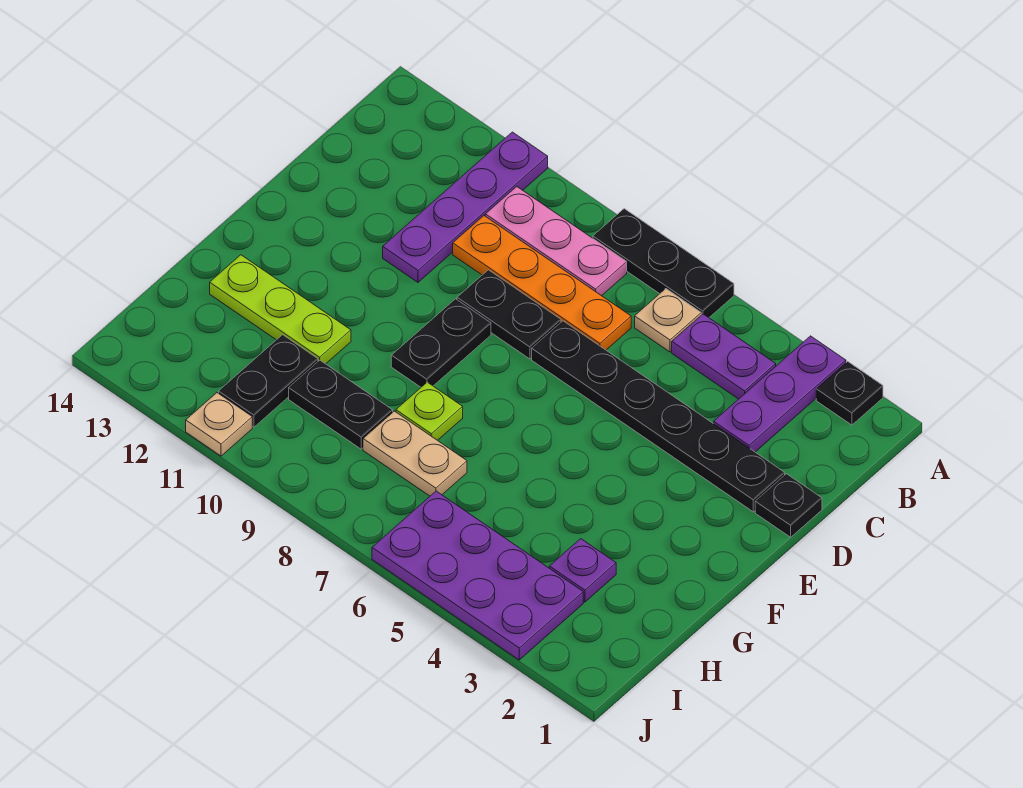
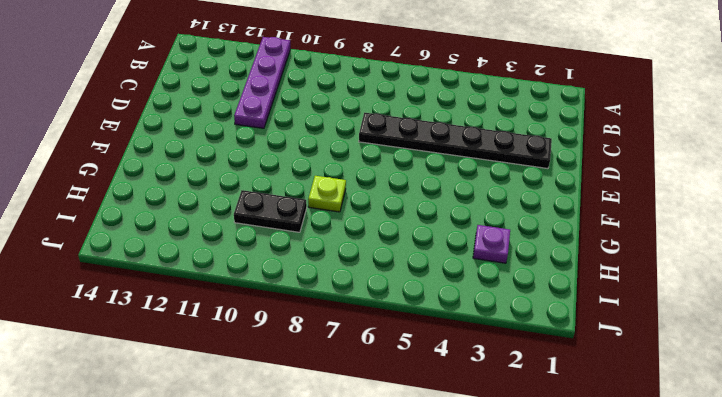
none -> black 1x1 plate [816,361,883,425]
none -> purple 1x3 plate [714,336,846,452]
none -> black 1x3 plate [593,209,734,318]

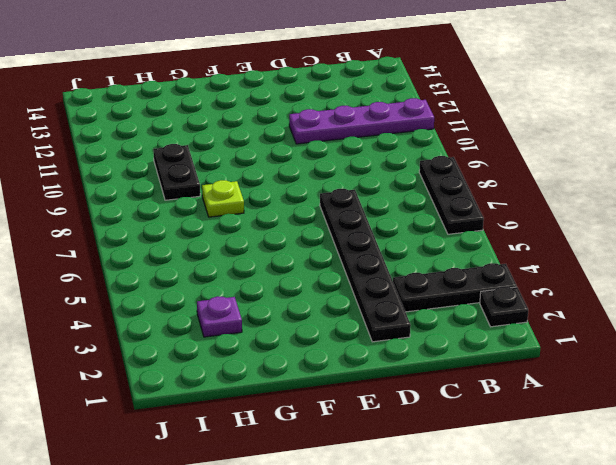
black 1x3 plate [393,263,517,312] -> purple 1x3 plate [714,336,846,452]
none -> purple 1x2 plate [672,314,776,399]
none -> tan 1x1 plate [635,289,701,352]
none -> pink 1x3 plate [485,187,627,296]

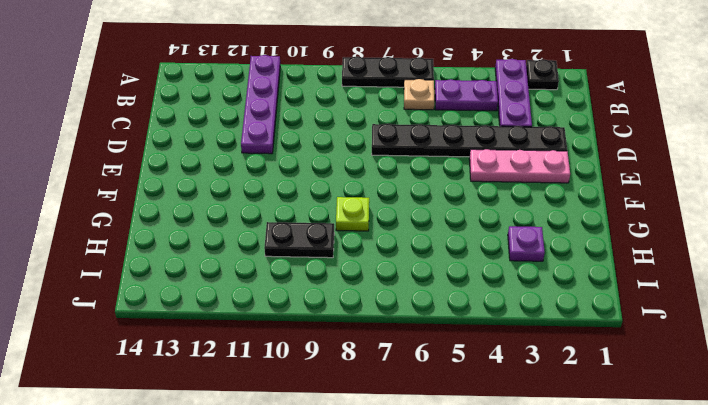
pink 1x3 plate [469,149,570,183] -> pink 1x3 plate moved to [485,187,627,296]
none -> orange 1x4 plate [453,216,631,350]
none -> black 1x1 plate [755,474,822,537]
none -> black 1x2 plate [457,270,561,359]

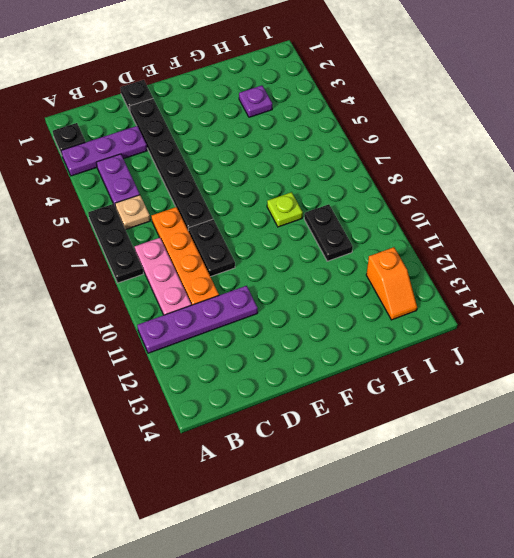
orange 1x2 slope [366,247,417,320] -> none
none -> black 1x2 plate [391,299,491,387]
none -> lime 1x3 plate [210,255,351,364]
none -> tan 1x2 plate [363,411,467,496]

